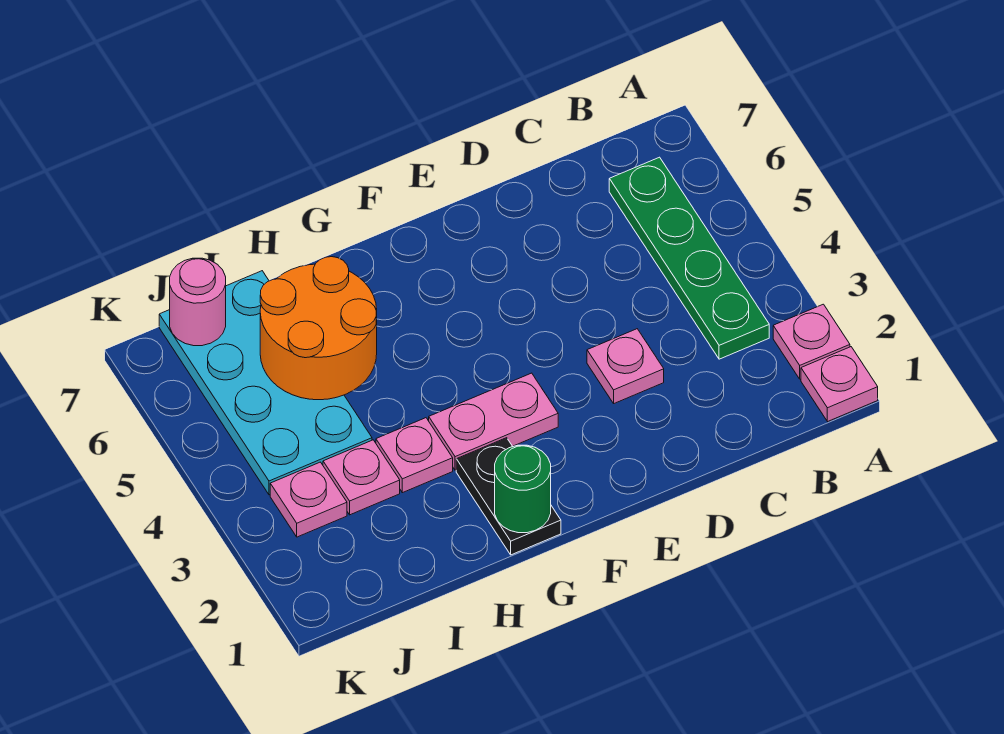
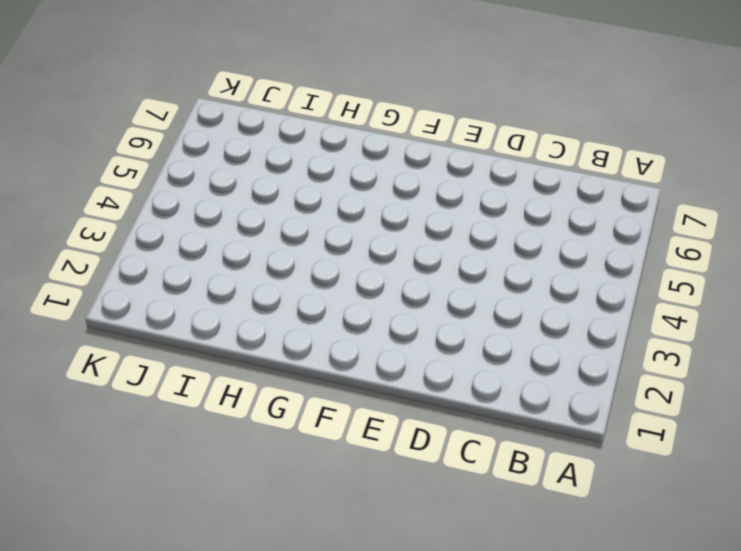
none -> pink 1x1 plate [801,347,878,422]
none -> pink 1x1 plate [773,304,850,379]
none -> green 1x4 plate [609,157,769,359]

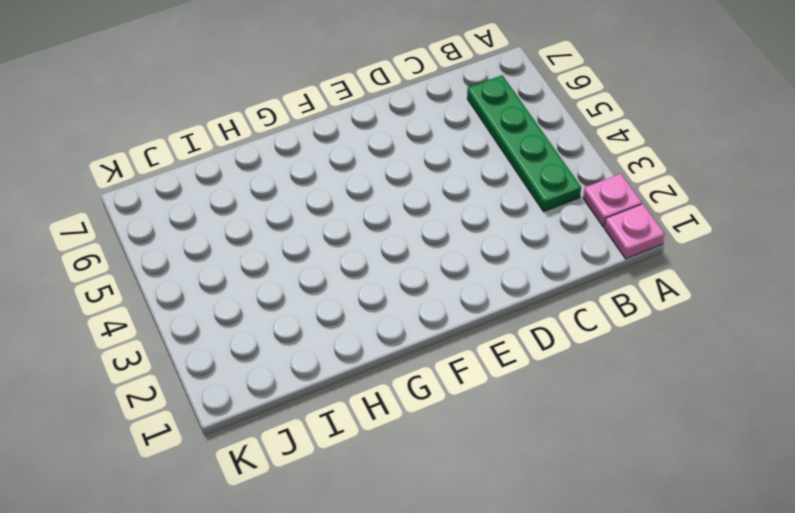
none -> pink 1x1 plate [587,329,664,403]
none -> pink 1x2 plate [429,373,558,470]
none -> black 1x2 plate [456,438,561,555]

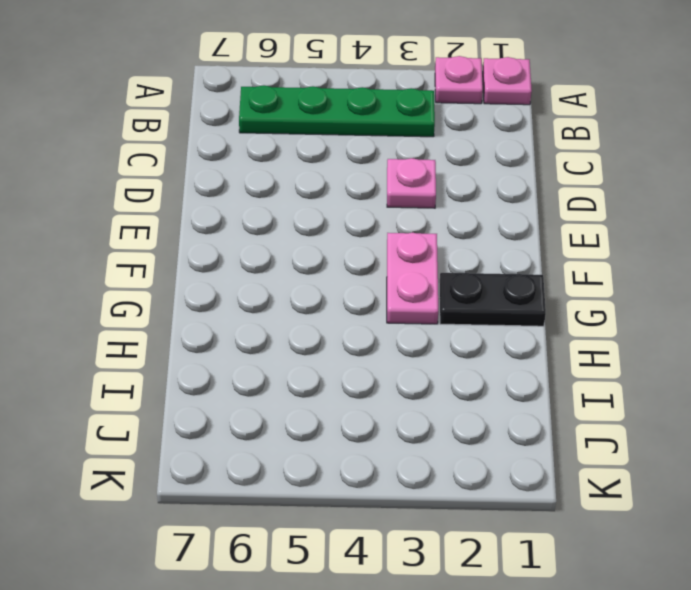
none -> pink 1x1 plate [376,418,453,493]
none -> pink 1x1 plate [323,440,400,515]
none -> cyan 2x4 plate [159,271,372,495]

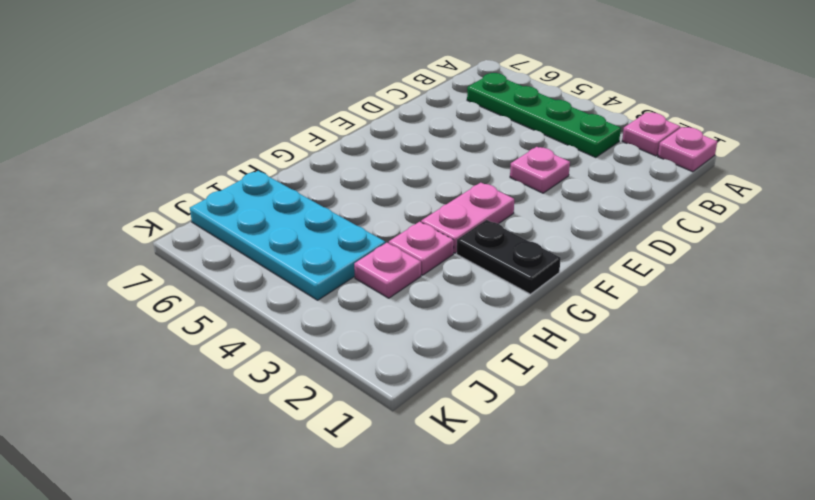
none -> pink 1x1 plate [270,462,347,537]
none -> green 1x1 round brick [495,445,551,533]
none -> orange 2x2 round brick [260,257,377,400]

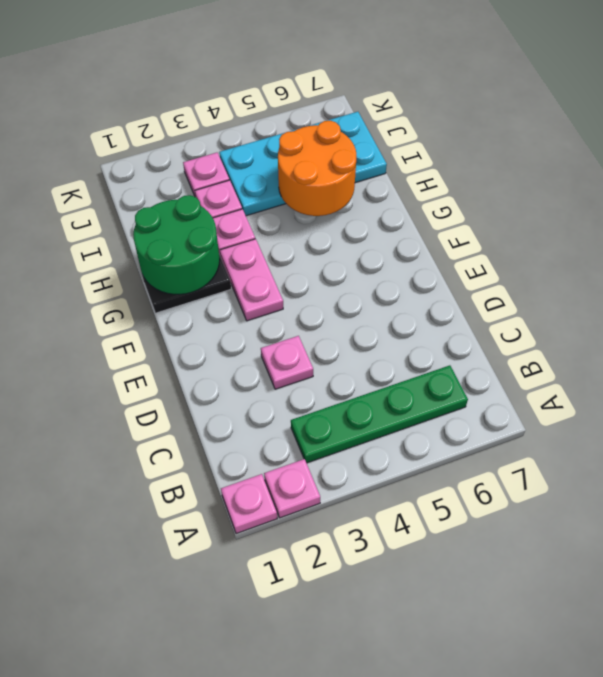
green 2x2 round brick [133,195,220,294] -> green 1x1 round brick [495,445,551,533]
none -> pink 1x1 round brick [170,258,226,346]

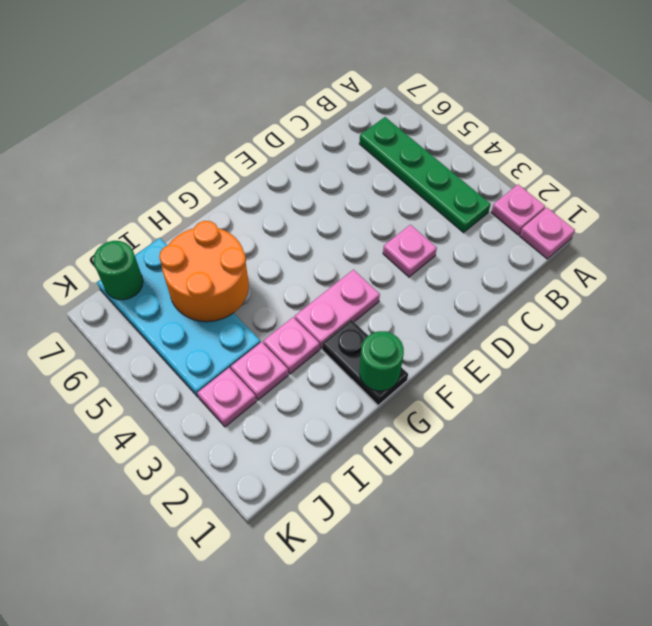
green 1x1 round brick [93,241,143,300] -> pink 1x1 round brick [170,258,226,346]

